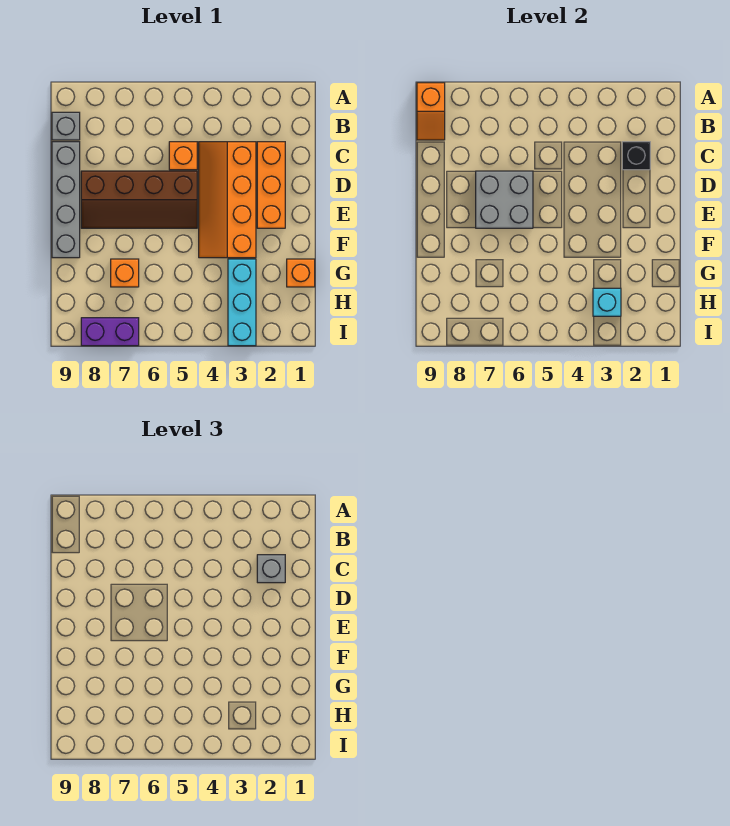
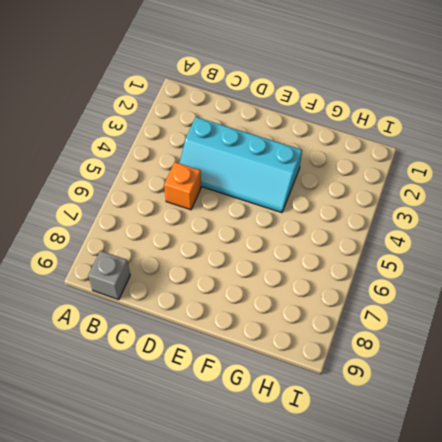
cyan 2x4 slope [180,117,302,213] -> orange 2x4 slope [199,142,256,258]
none -> orange 1x3 brick [257,142,285,228]
none -> grey 1x4 brick [52,142,80,258]
none -> brown 2x4 slope [81,171,197,228]

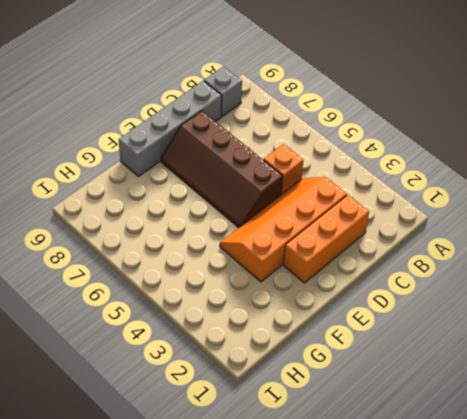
none -> orange 1x1 brick [287,259,315,287]
none -> cyan 1x3 brick [228,259,256,346]
none -> orange 1x1 brick [111,259,139,287]

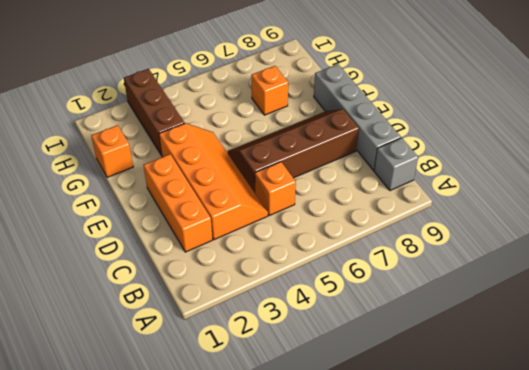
brown 1x3 brick [124,69,184,156] -> cyan 1x3 brick [228,259,256,346]
none -> purple 1x2 brick [81,318,139,346]
none -> orange 1x2 slope [417,83,445,140]
none -> black 1x1 brick [622,142,650,170]

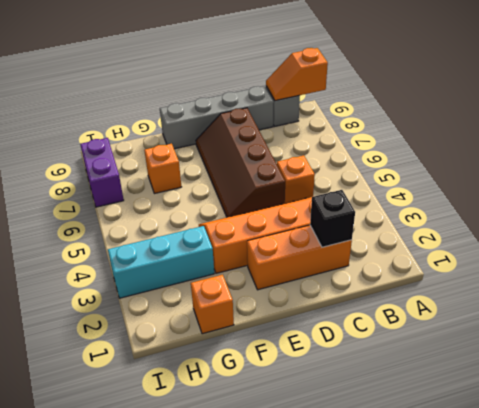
none -> grey 2x2 brick [476,171,533,228]
none -> cyan 1x1 brick [593,288,621,316]
none -> grey 1x1 brick [257,555,285,583]

